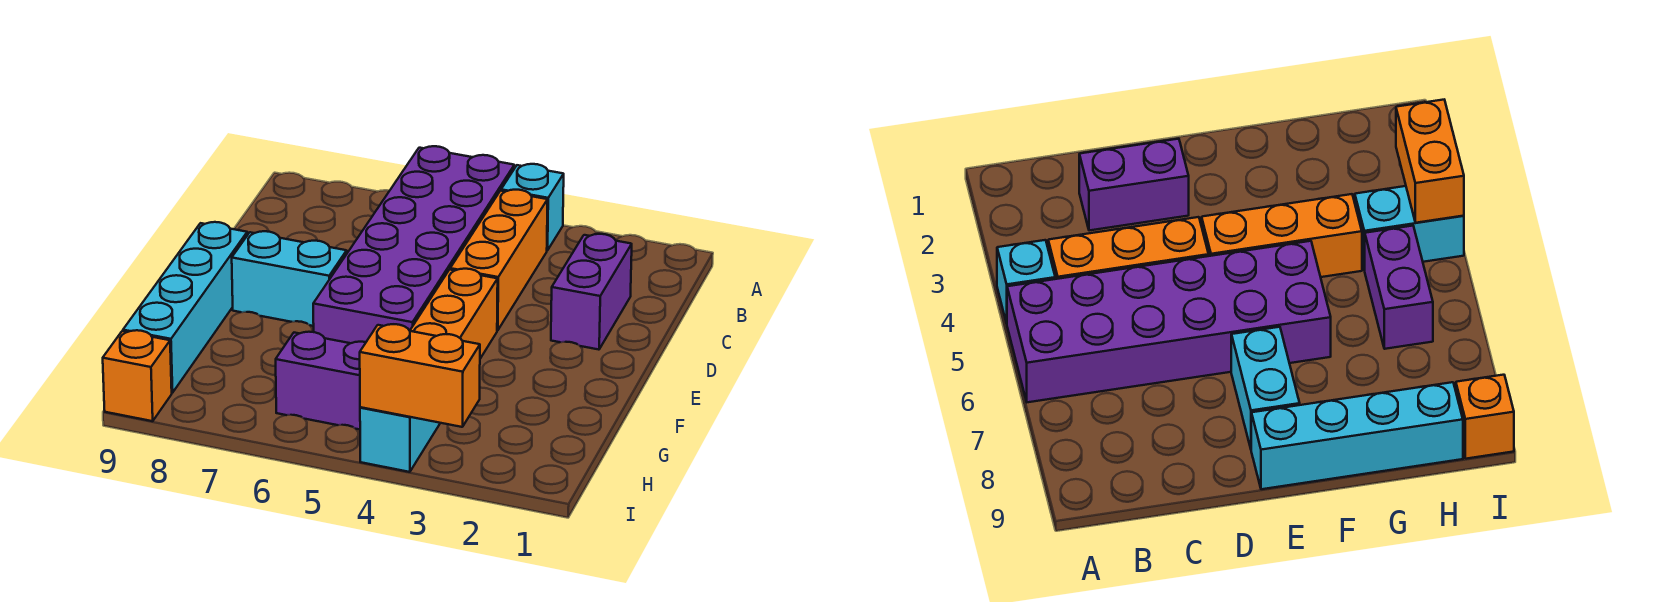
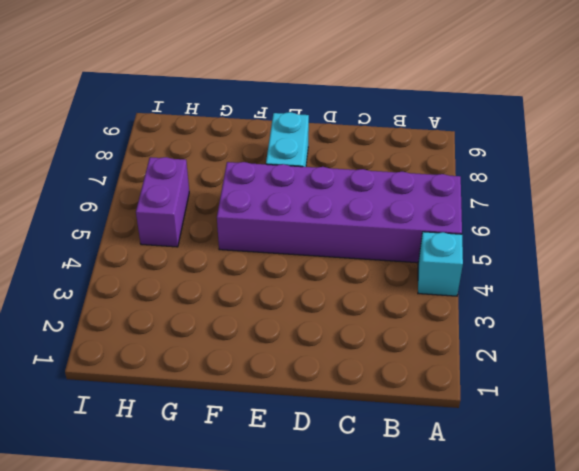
none -> orange 1x3 brick [450,190,548,330]
none -> purple 1x2 brick [551,234,632,350]

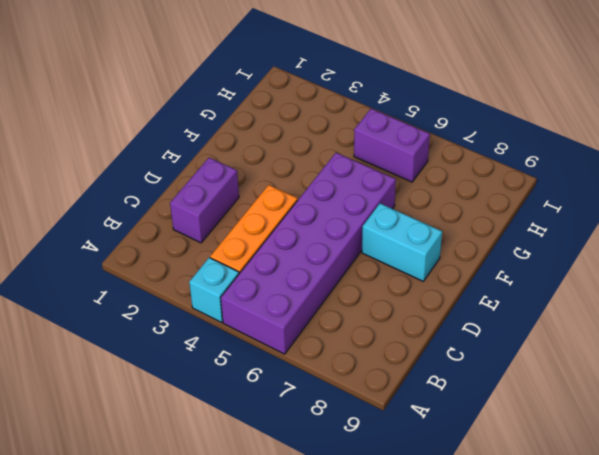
none -> orange 1x3 brick [410,269,498,359]
none -> cyan 1x4 brick [123,222,247,393]

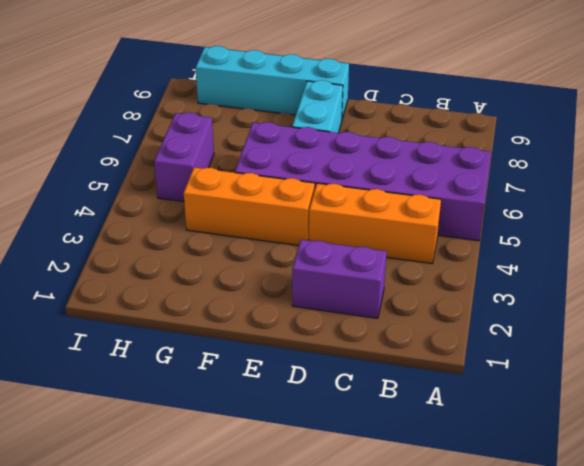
none -> cyan 1x1 brick [501,164,564,250]
none -> cyan 1x2 brick [360,407,440,472]

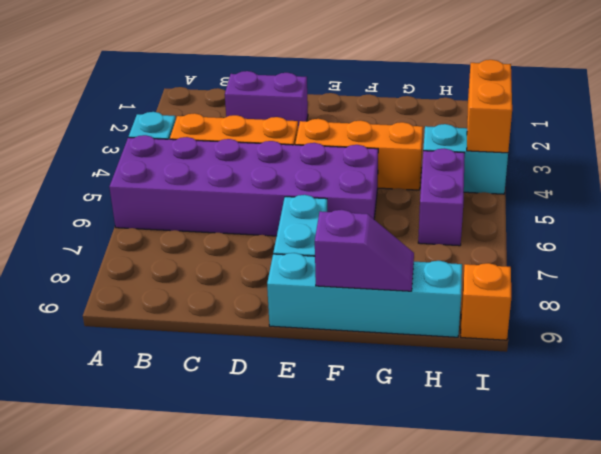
purple 1x2 slope [315,210,414,291] -> none

